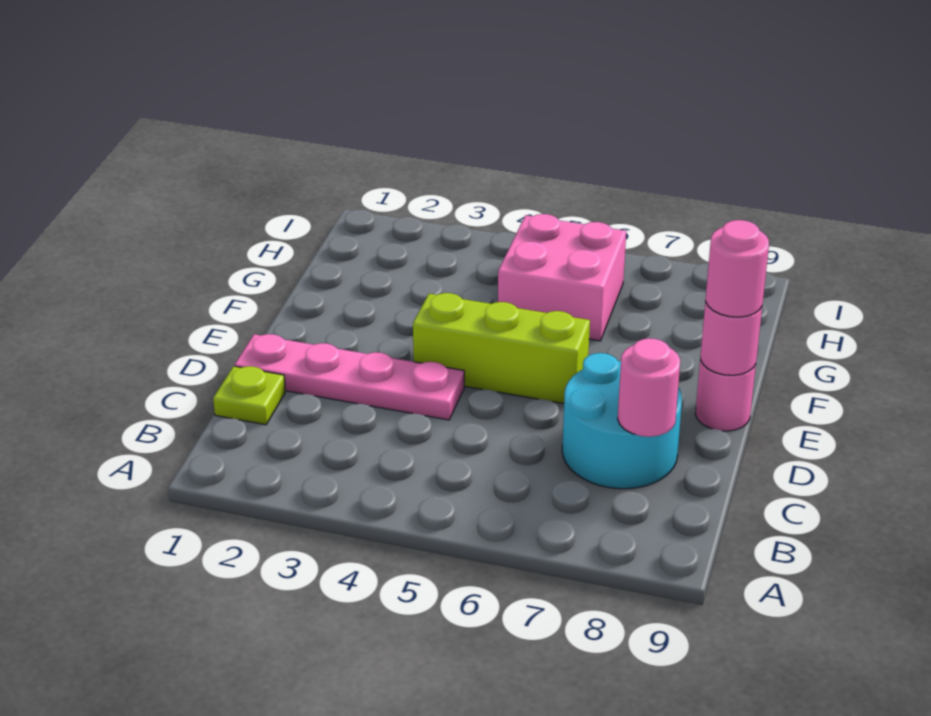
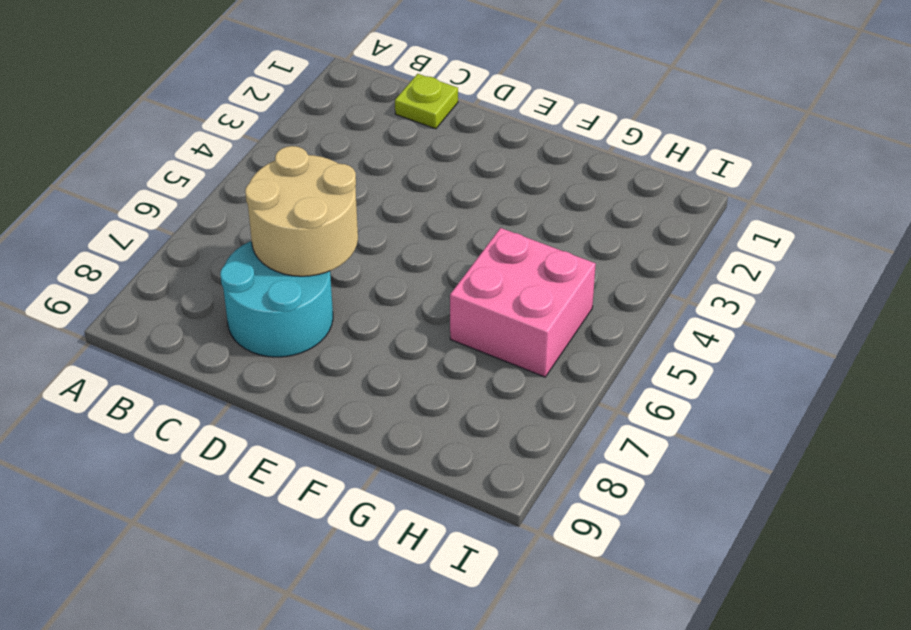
tan 2x2 round brick [245,146,358,276] -> none
none -> pink 1x4 plate [235,334,464,420]
none -> lime 1x3 brick [413,293,590,404]

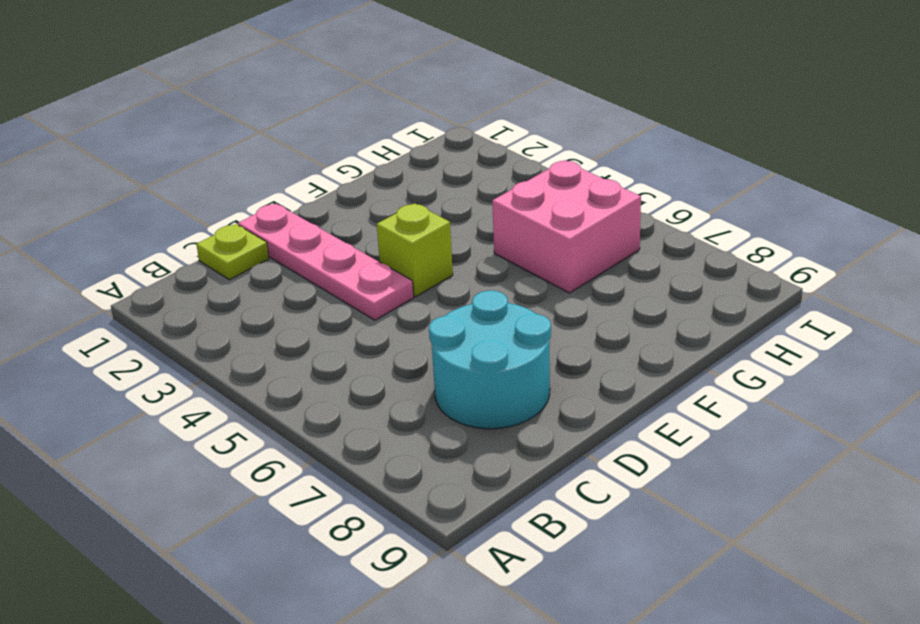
lime 1x1 brick [377,203,453,297] -> lime 1x3 brick [413,293,590,404]
none -> pink 1x1 round brick [695,360,756,431]
none -> pink 1x1 round brick [618,338,680,437]

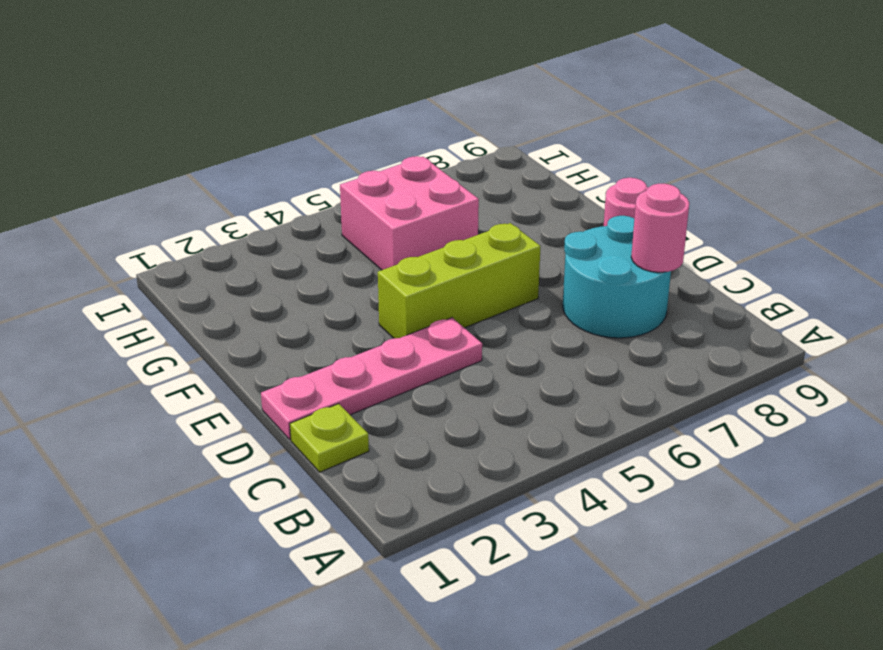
none -> pink 1x1 round brick [700,300,762,375]
none -> pink 1x1 round brick [706,220,769,317]

